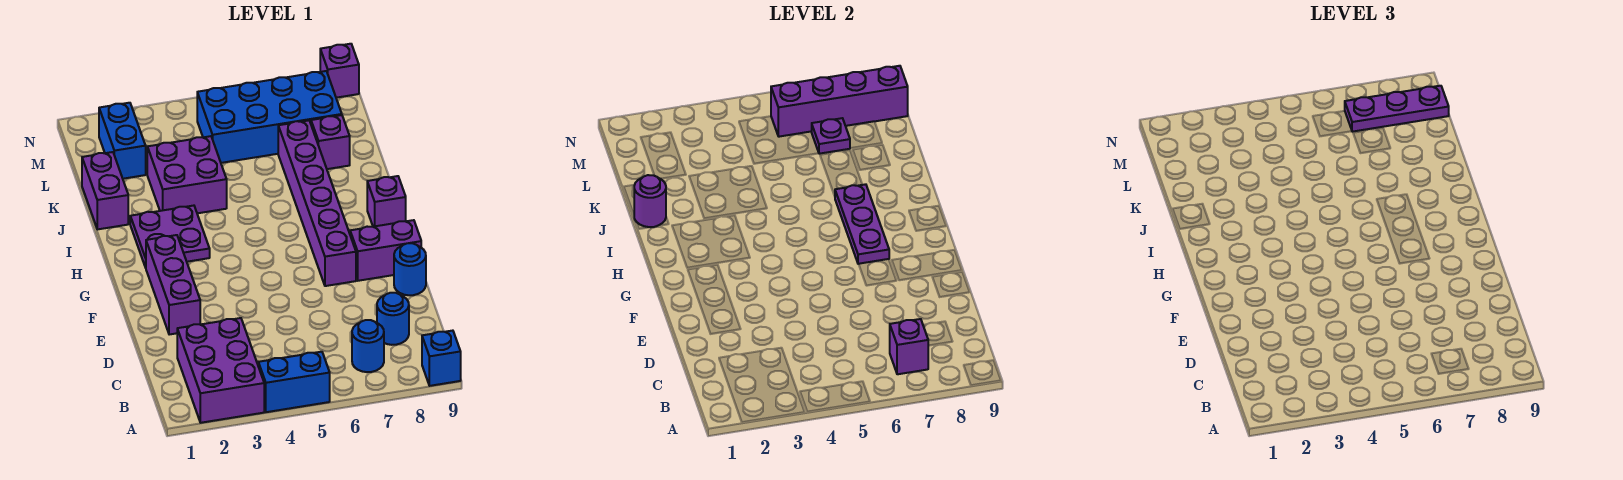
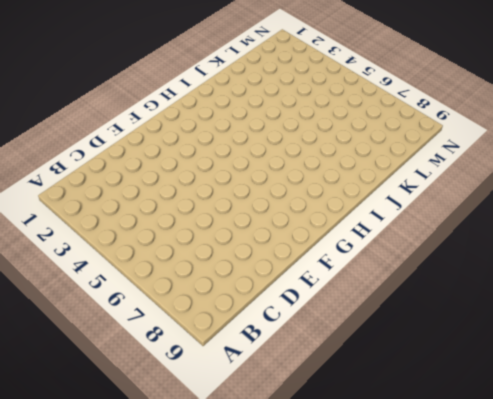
none -> purple 2x3 brick [177,318,264,423]
none -> blue 1x2 brick [258,352,330,412]
none -> blue 1x1 brick [422,331,461,386]

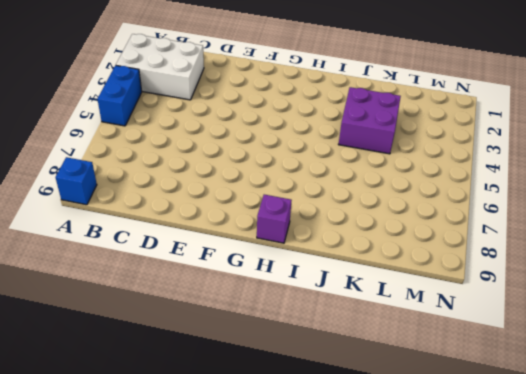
white 2x3 brick [116,34,204,100] -> purple 2x3 brick [177,318,264,423]
none -> blue 1x1 round brick [352,320,384,372]
none -> blue 1x1 round brick [377,293,409,345]
none -> purple 1x3 brick [146,235,200,335]

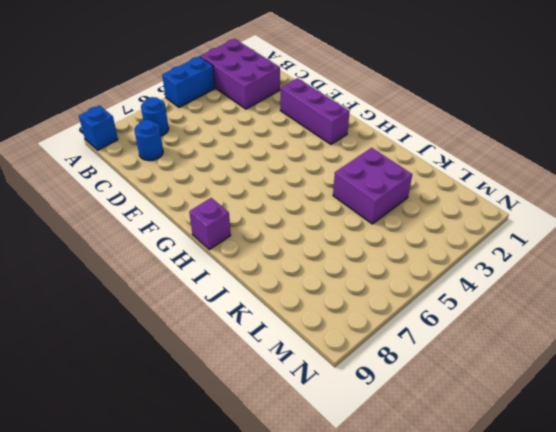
none -> blue 1x1 round brick [394,243,426,295]
none -> purple 1x6 brick [278,120,356,286]
none -> purple 1x2 brick [350,220,421,281]

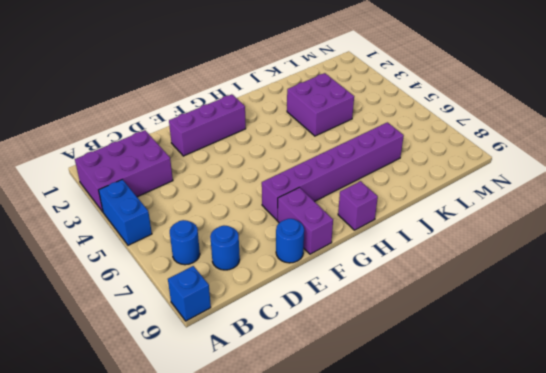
none -> purple 2x2 plate [130,206,210,268]
none -> purple 1x2 brick [82,152,128,229]
none -> purple 1x1 brick [311,115,350,169]

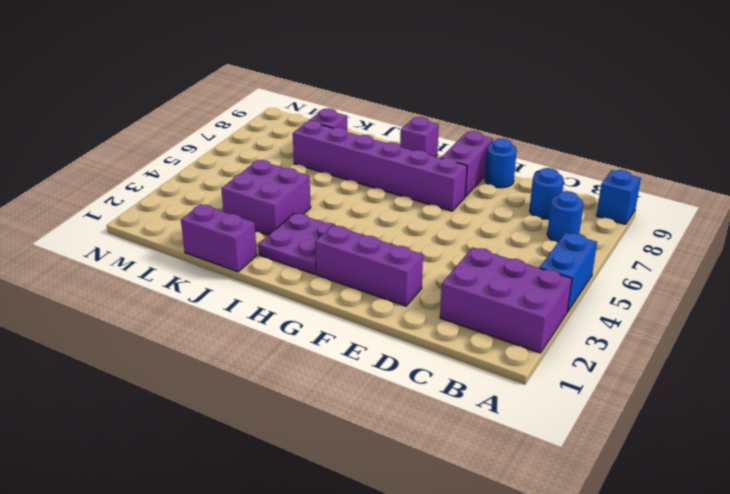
none -> blue 1x2 brick [99,103,146,179]
none -> blue 2x4 brick [197,71,342,163]
none -> purple 1x1 brick [320,44,359,98]

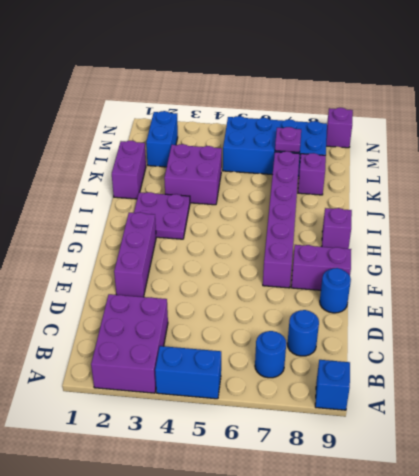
none -> purple 1x1 brick [890,319,929,374]
none -> purple 1x3 plate [835,184,889,264]
none -> purple 1x1 round brick [634,175,666,227]

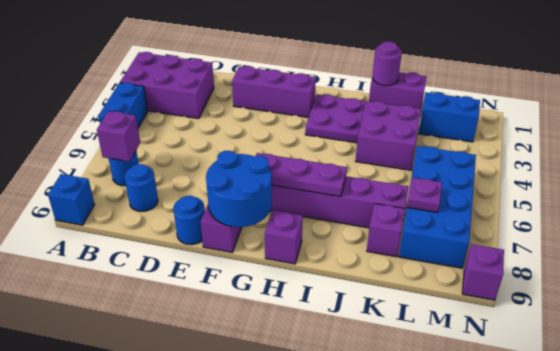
blue 2x2 round brick [206,151,272,227] -> none
none -> purple 1x4 brick [771,66,908,137]
none -> purple 1x3 plate [1345,86,1449,132]

